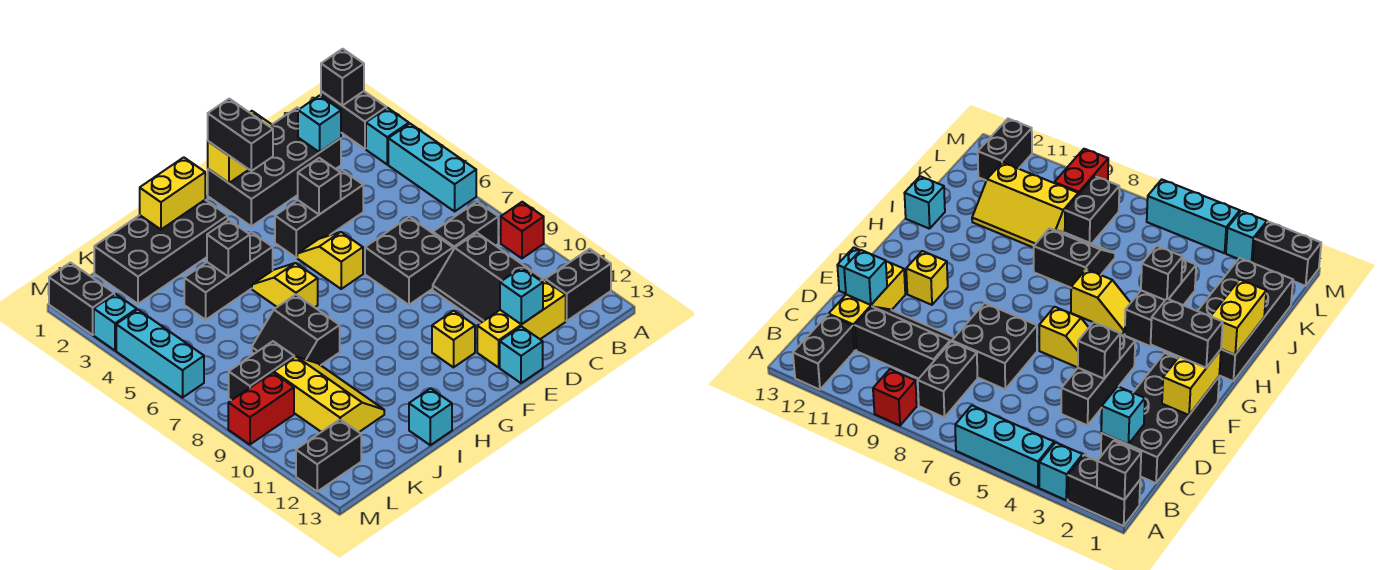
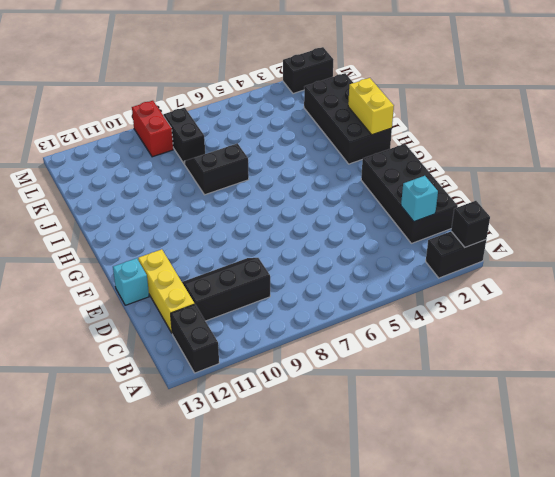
none -> cyan 1x1 brick [366,108,409,164]
none -> cyan 1x3 brick [388,124,476,211]
none -> red 1x1 brick [501,202,544,258]
none -> black 1x2 brick [433,202,498,250]

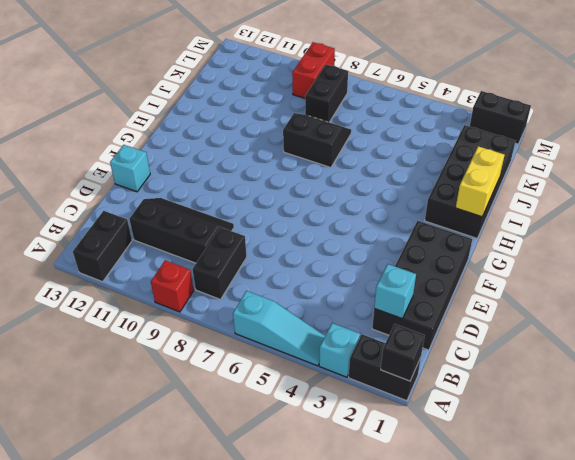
cyan 1x3 slope [233,291,325,366] -> cyan 1x3 brick [388,124,476,211]
none -> yellow 1x3 brick [477,280,566,367]
none -> black 1x3 brick [275,170,363,258]
none -> black 2x2 brick [365,217,453,305]
none -> yellow 1x2 slope [297,232,363,289]

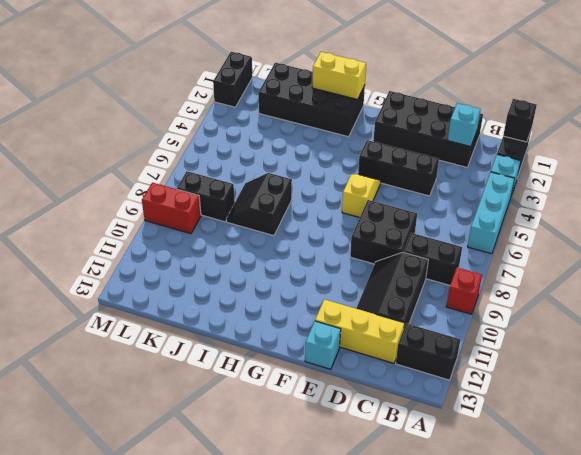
none -> yellow 1x1 brick [432,311,475,367]
none -> black 1x3 brick [184,232,273,320]
none -> yellow 1x2 slope [252,263,318,307]
none -> cyan 1x1 brick [409,388,452,445]

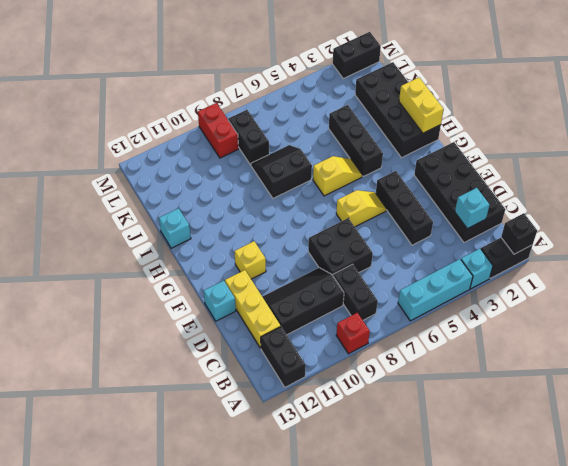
none -> yellow 2x3 slope [274,357,384,432]
none -> black 1x2 brick [296,419,361,491]
none -> cyan 1x1 brick [94,294,137,351]
none -> cyan 1x3 brick [116,310,204,398]

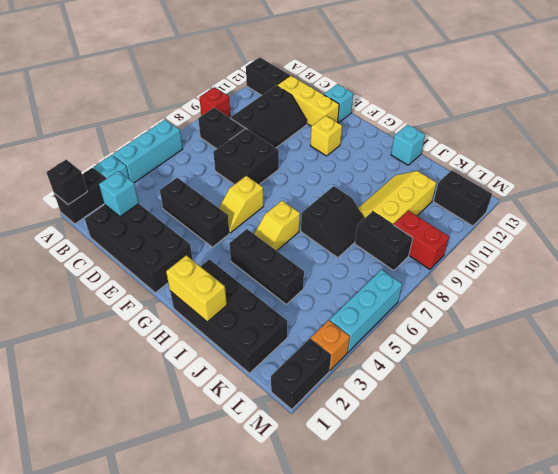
orange 1x1 brick [311,320,350,370] -> cyan 1x1 brick [94,294,137,351]
none -> cyan 1x1 brick [500,268,543,324]
none -> yellow 1x2 brick [208,111,273,183]
none -> black 1x1 brick [298,158,341,215]
none -> black 1x1 brick [207,220,250,277]

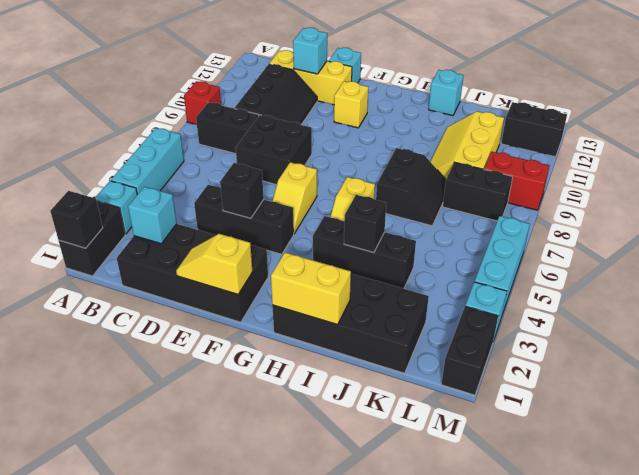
yellow 1x2 slope [176,234,252,294] -> yellow 1x2 brick [208,111,273,183]
none -> black 1x2 brick [545,249,611,321]
none -> black 1x2 brick [208,99,273,171]

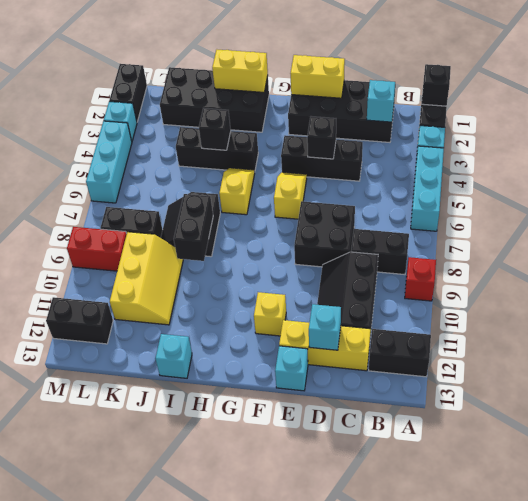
black 1x2 brick [174,194,213,261] -> black 1x2 brick moved to [208,99,273,171]

